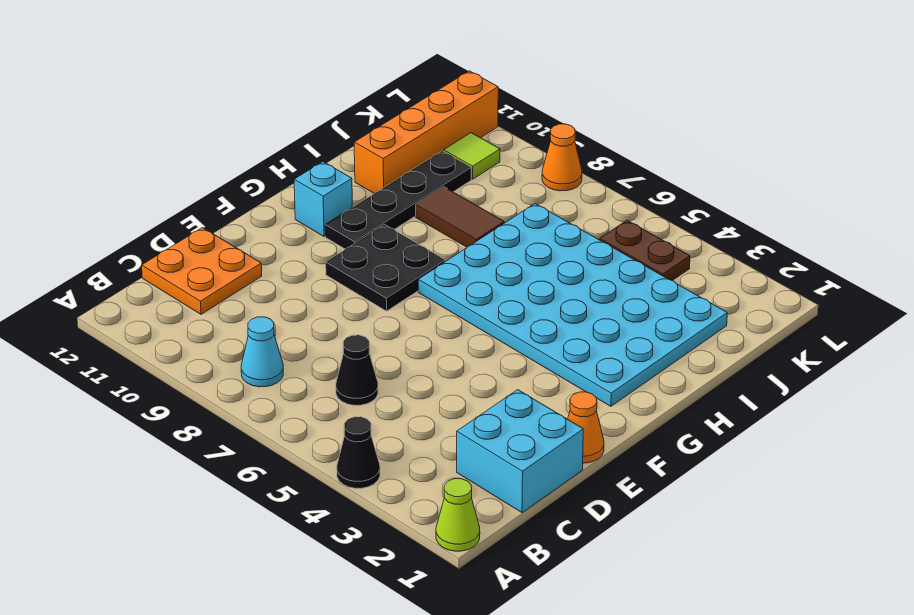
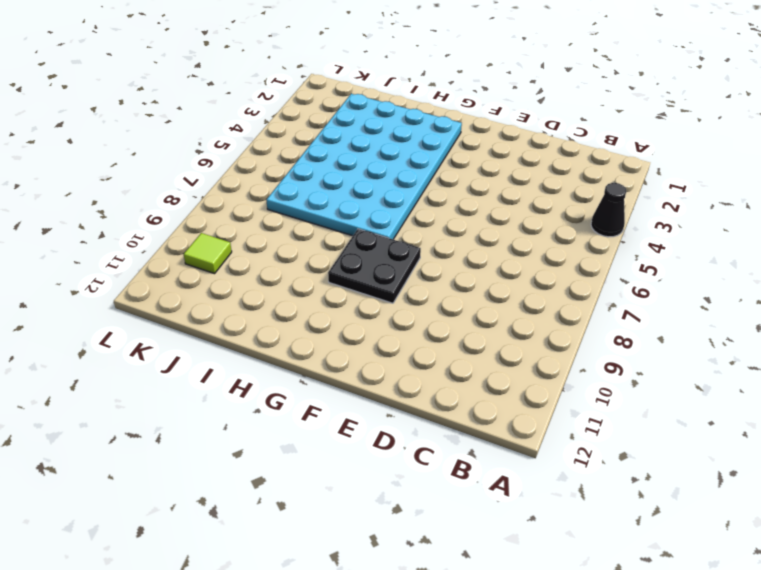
none -> lime 1x1 cone [436,479,480,551]
none -> cyan 1x1 cone [241,317,283,387]
none -> cyan 2x2 brick [457,390,583,513]

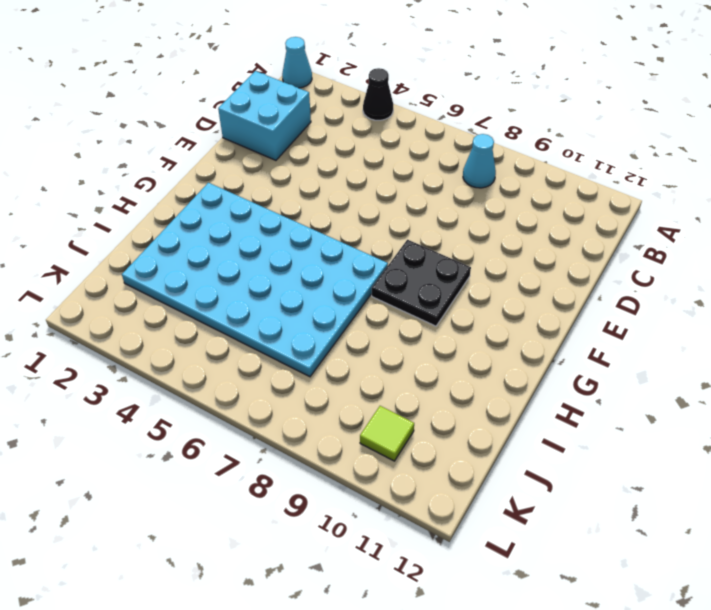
cyan 1x1 cone [282,37,312,88] -> lime 1x1 cone [436,479,480,551]
none -> black 1x1 cone [336,335,378,405]
none -> orange 2x2 plate [142,228,262,314]
none -> orange 1x1 cone [568,392,604,463]

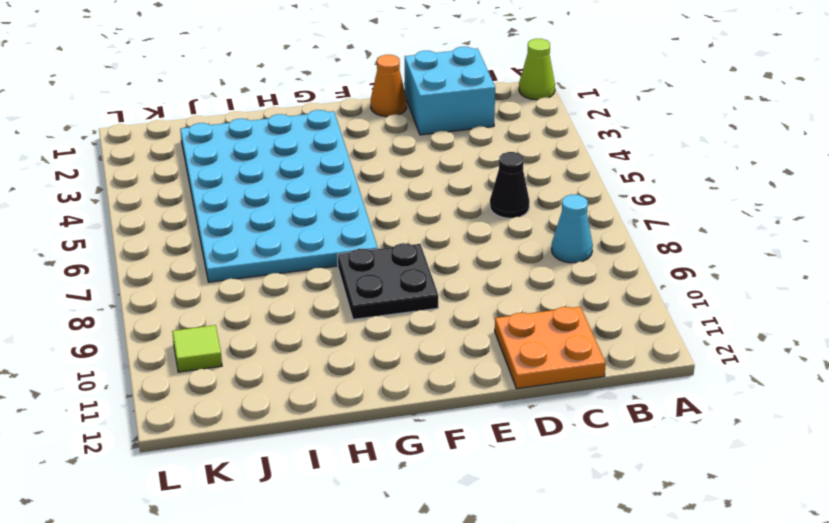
none -> black 1x1 cone [337,417,380,488]
none -> black 1x4 plate [325,151,471,249]
none -> cyan 1x1 brick [294,162,352,237]

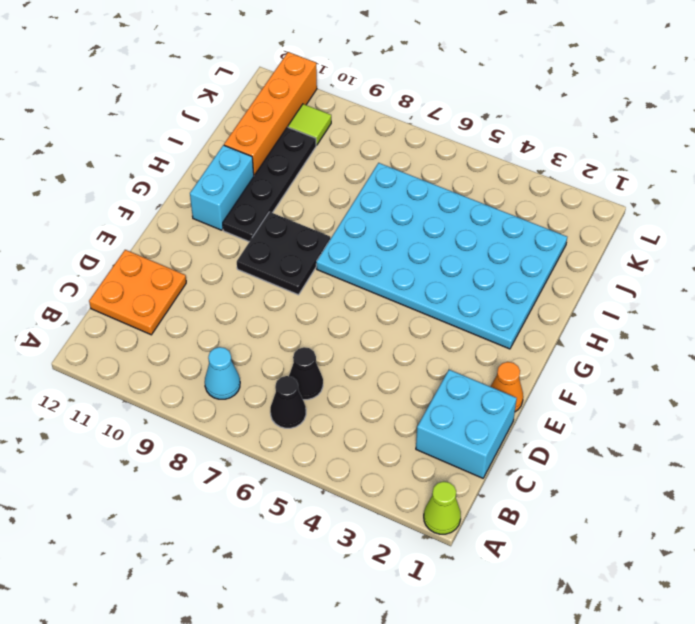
black 1x1 cone [270,376,306,428] -> black 1x1 cone moved to [337,417,380,488]
cyan 1x2 brick [190,145,254,230] -> cyan 1x1 brick [294,162,352,237]
none -> brown 1x2 tile [416,187,504,247]
none -> brown 1x2 plate [600,220,690,281]
none -> orange 1x1 cone [542,124,582,191]

